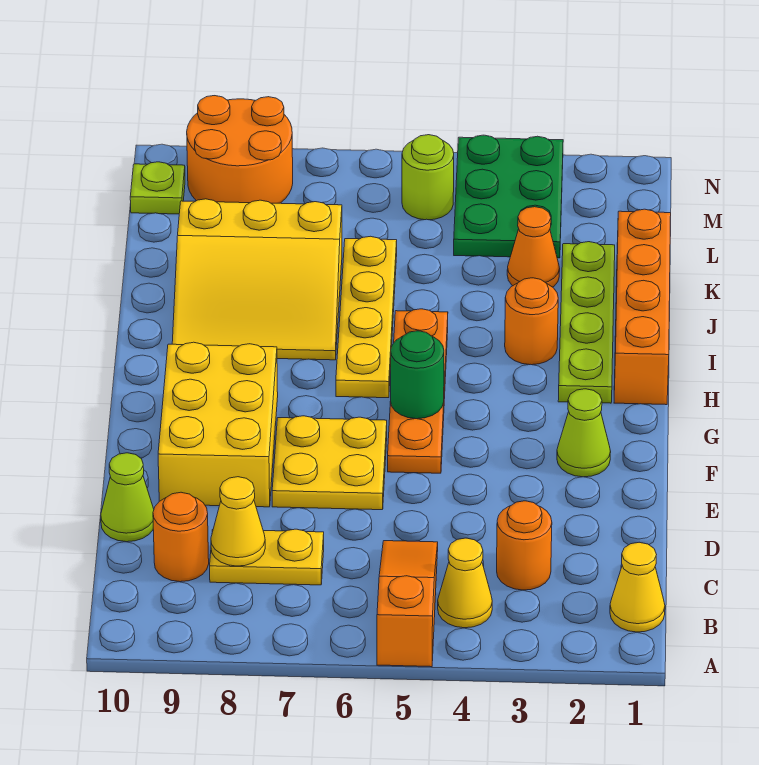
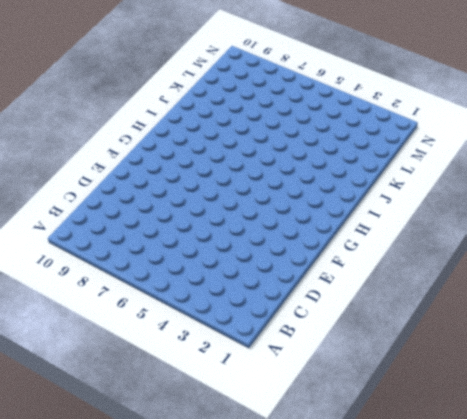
none -> orange 1x3 slope [377,541,438,667]
none -> yellow 1x1 cone [610,542,665,632]
none -> yellow 1x1 cone [438,538,492,628]

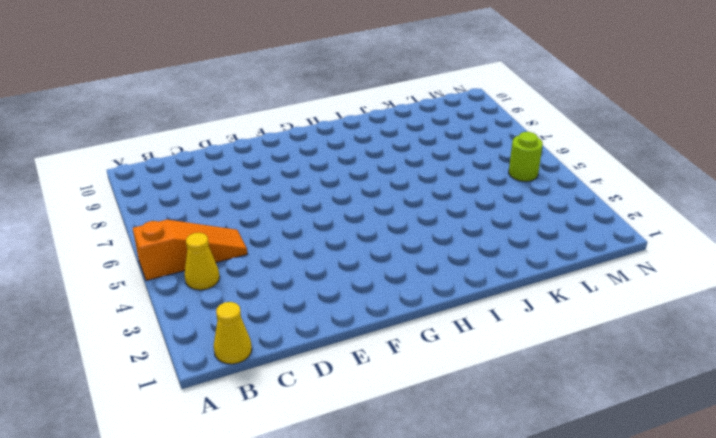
none -> orange 1x1 round brick [497,501,552,590]
none -> yellow 1x2 plate [210,529,324,585]
none -> orange 1x1 round brick [153,492,209,582]

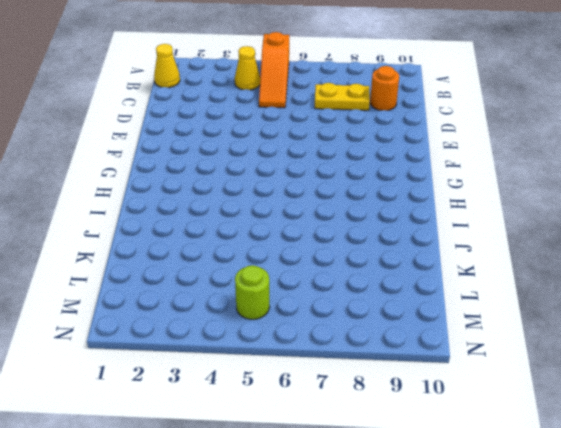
none -> orange 1x1 round brick [497,501,552,590]
none -> lime 1x1 cone [101,453,154,542]
none -> yellow 2x2 plate [272,416,387,510]

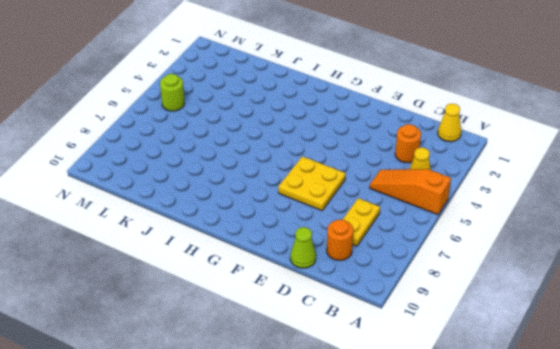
none -> yellow 2x3 brick [158,342,278,507]
none -> lime 1x1 cone [557,389,611,477]
none -> orange 1x4 plate [388,309,448,473]

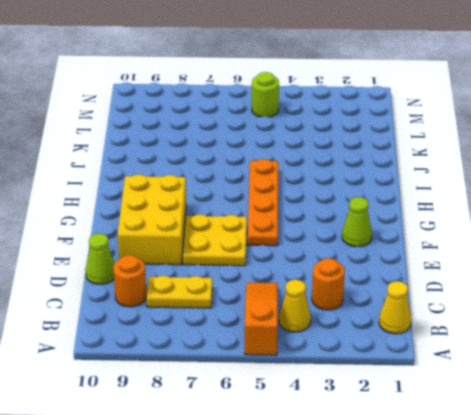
none -> orange 1x4 brick [614,209,671,405]
none -> lime 1x4 plate [558,242,615,403]
none -> yellow 1x4 plate [336,236,397,398]

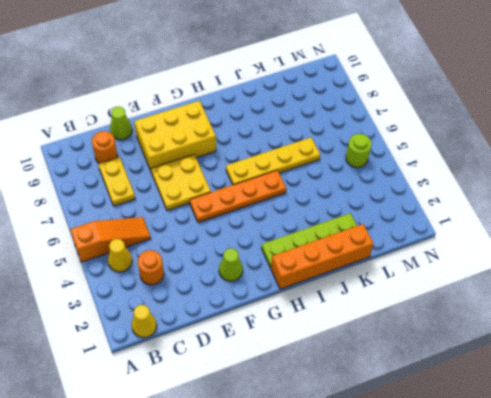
none -> orange 1x1 round brick [505,278,558,365]
none -> yellow 3x3 slope [172,199,342,360]
none -> orange 1x1 cone [507,207,560,287]

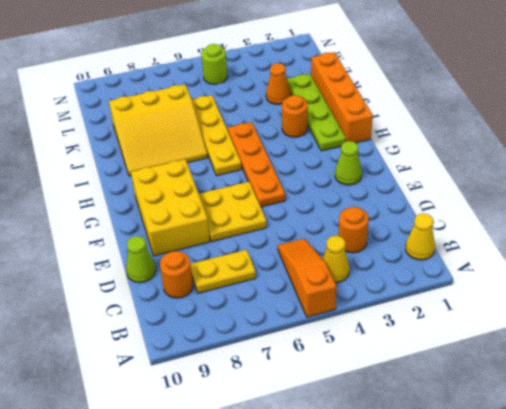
none -> green 2x3 plate [454,135,563,258]
none -> orange 2x2 round brick [187,96,293,203]
none -> lime 1x1 plate [130,162,185,214]

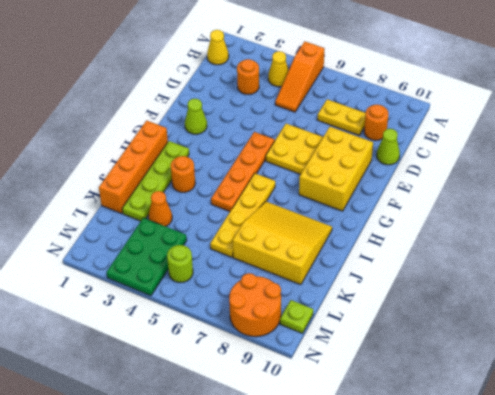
none -> yellow 1x1 cone [211,477,265,566]
none -> green 1x1 round brick [391,331,444,419]

